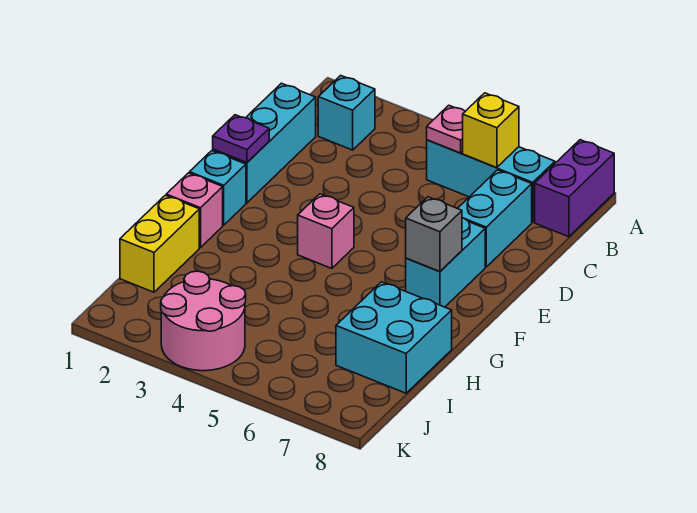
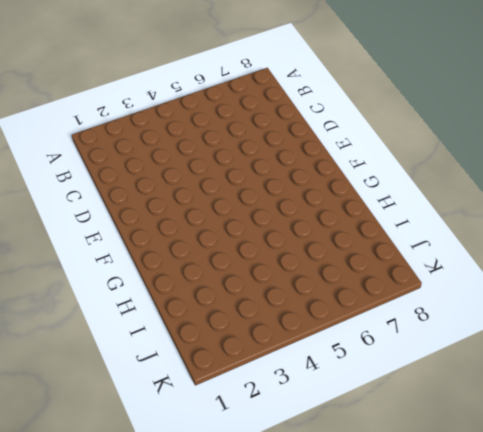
none -> purple 1x2 brick [535,140,614,237]
none -> cyan 1x1 brick [318,75,375,150]
none -> cyan 1x3 brick [427,140,555,222]

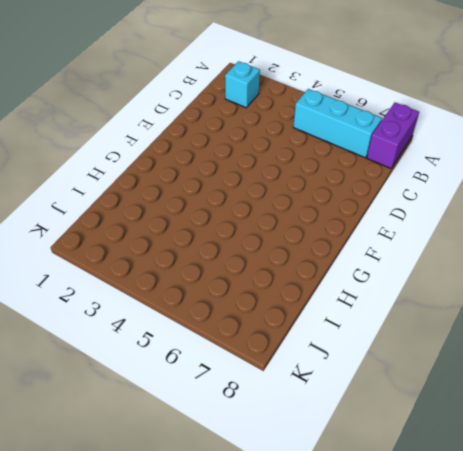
none -> cyan 1x3 brick [213,83,316,203]
none -> cyan 1x2 brick [457,170,532,267]
none -> cyan 1x2 brick [406,218,485,307]

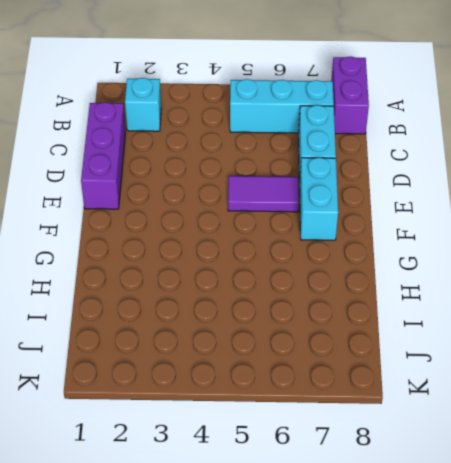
purple 1x3 brick [81,102,125,209] -> cyan 1x3 brick [213,83,316,203]
purple 1x2 tile [228,176,299,212] -> none
none -> cyan 1x1 brick [190,151,246,225]
none -> pink 1x1 brick [298,194,354,269]
none -> pink 1x1 brick [166,173,223,248]

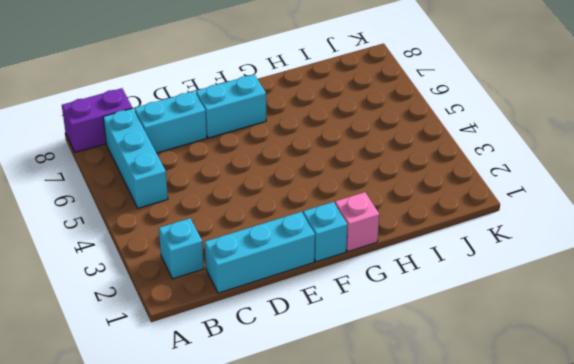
none -> pink 1x1 brick [298,194,354,269]
none -> yellow 1x2 brick [120,195,199,292]
none -> cyan 2x2 brick [336,282,452,393]

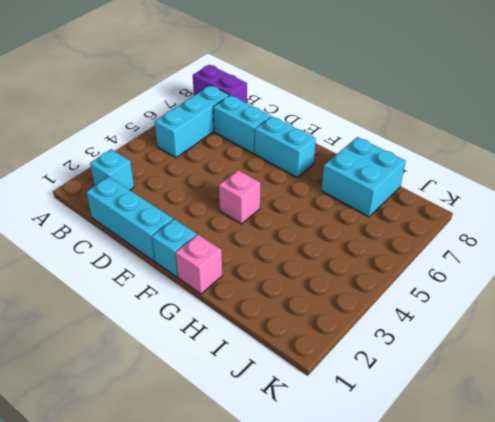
none -> yellow 1x2 brick [120,195,199,292]
none -> pink 2x2 round brick [161,271,246,371]
none -> pink 1x1 plate [427,105,465,153]

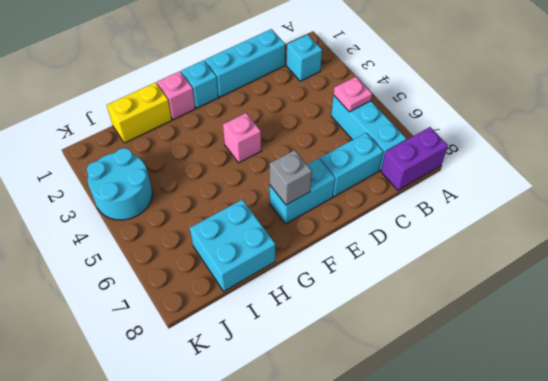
cyan 2x2 round brick [87,148,152,220] -> pink 2x2 round brick [161,271,246,371]
none -> yellow 1x1 brick [463,93,519,168]
none -> purple 1x1 plate [213,115,269,162]

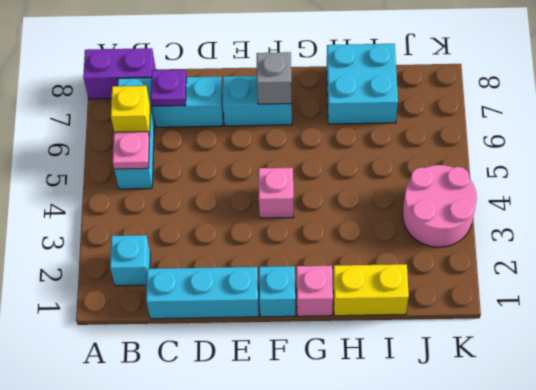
purple 1x1 plate [151,70,186,106] -> purple 1x1 plate moved to [213,115,269,162]

